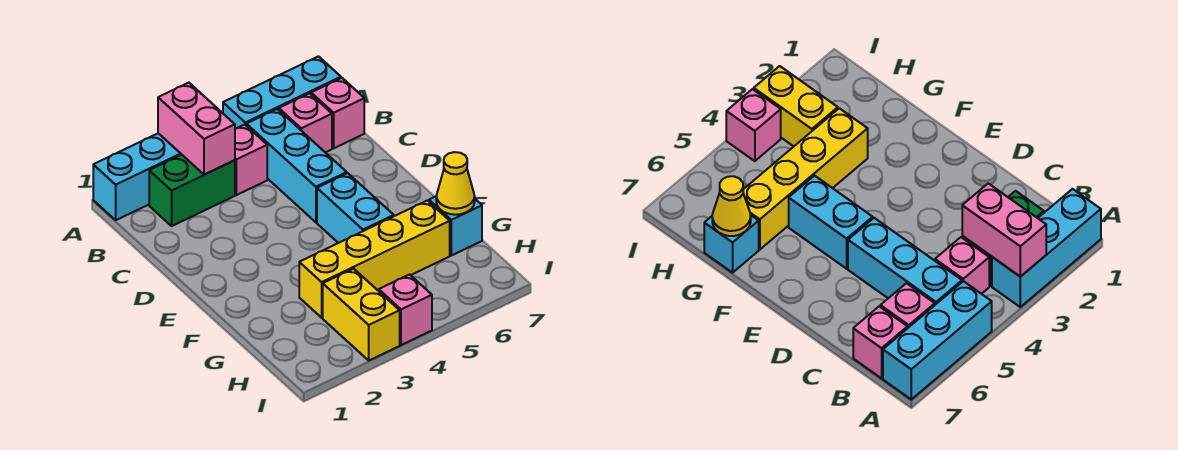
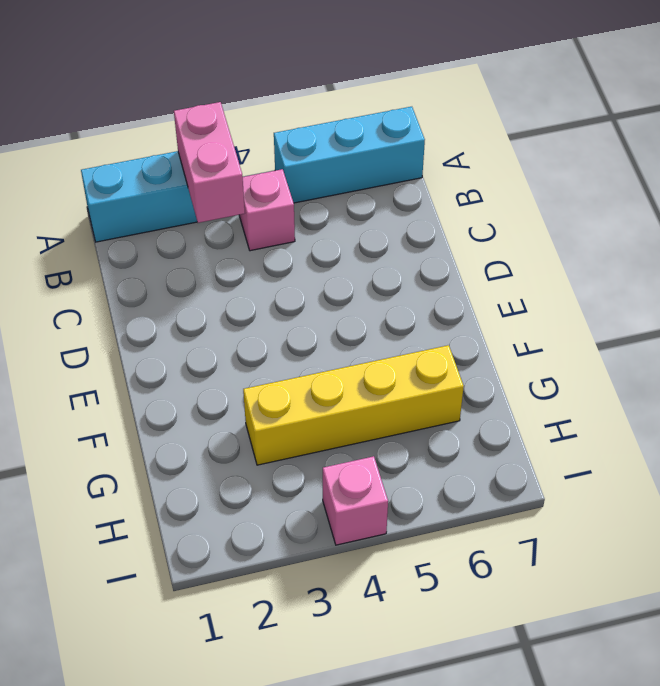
none -> green 1x2 brick [149,155,235,226]
none -> cyan 1x3 brick [246,109,347,222]
none -> pink 1x1 brick [279,93,332,153]

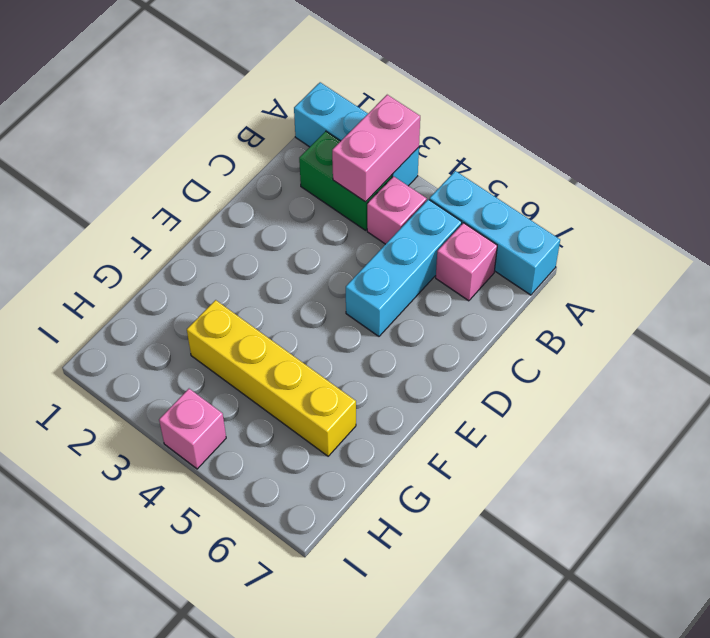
none -> pink 1x1 brick [311,78,364,148]
none -> cyan 1x2 brick [317,173,394,243]
none -> cyan 1x1 brick [429,196,482,255]

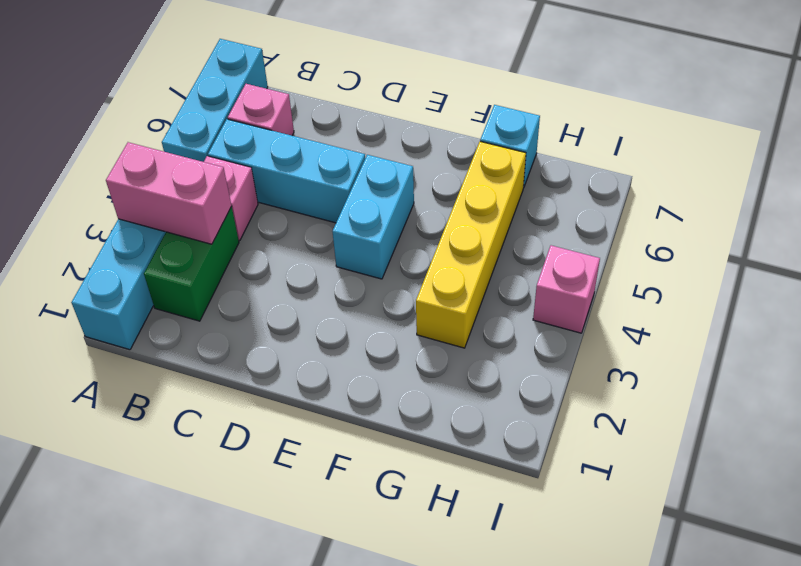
cyan 1x2 brick [332,155,414,279] -> cyan 1x2 brick turned to [317,173,394,243]
none -> pink 1x1 brick [311,78,364,148]
none -> yellow 1x2 brick [323,269,400,360]
none -> yellow 1x1 cone [436,152,475,215]

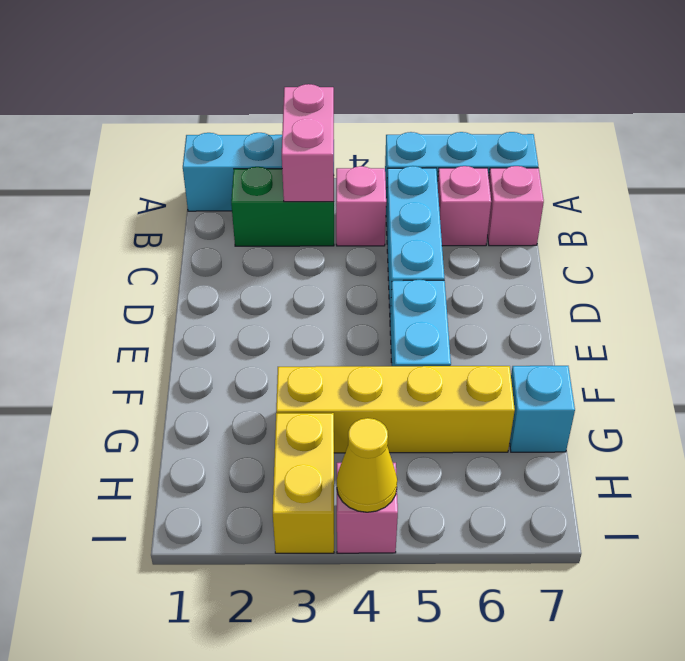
yellow 1x1 cone [337,418,397,512] -> yellow 1x1 cone moved to [436,152,475,215]

